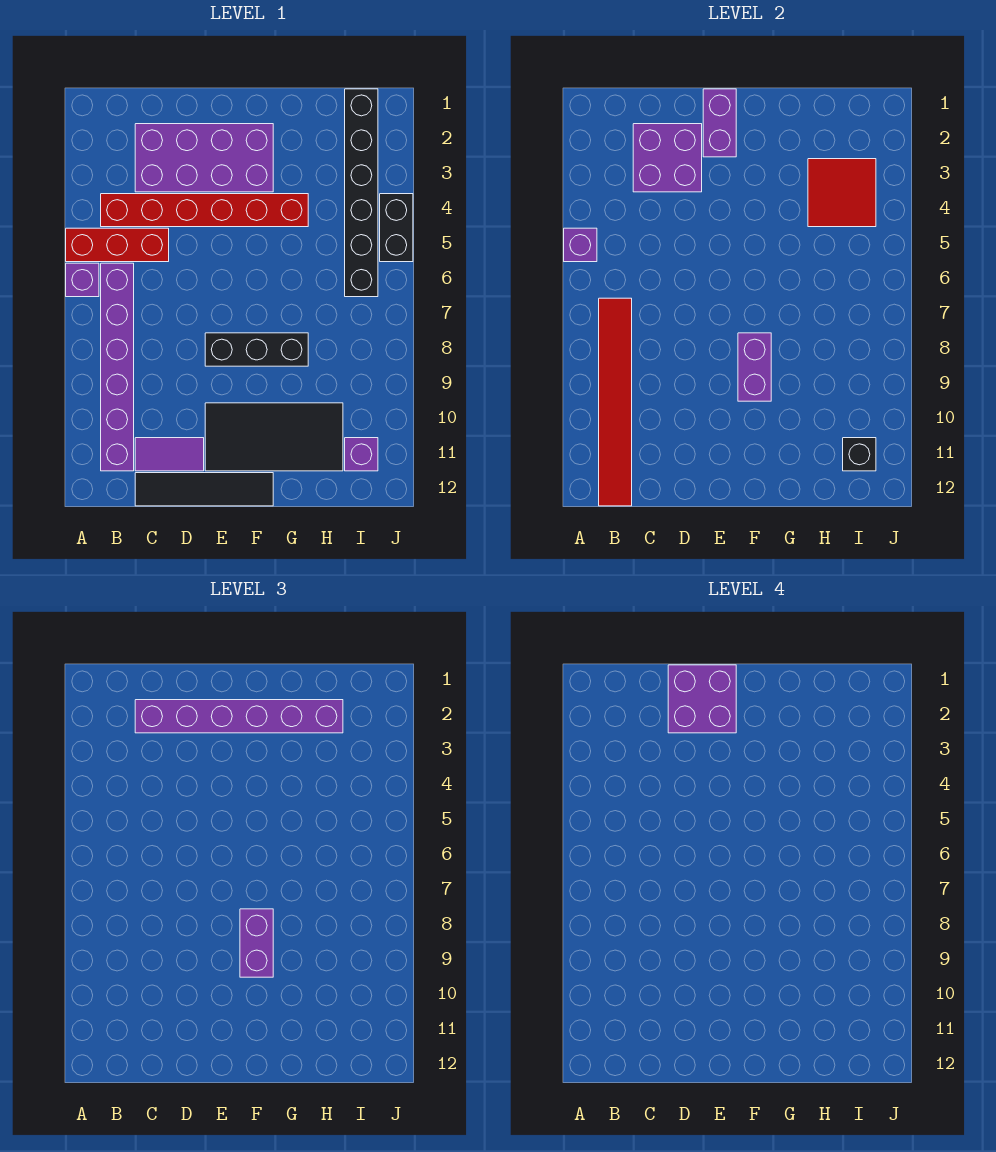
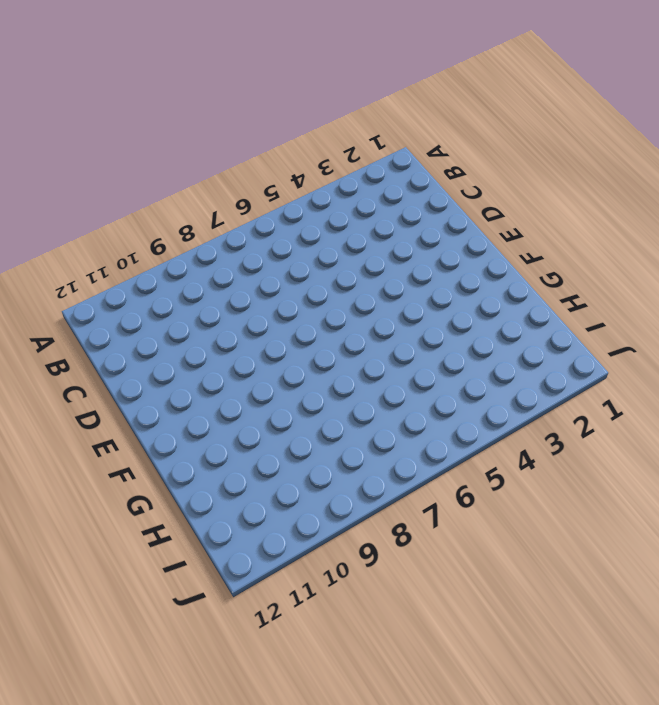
none -> red 1x3 brick [66,228,169,262]
none -> purple 1x1 brick [66,263,99,297]
none -> red 1x6 brick [101,194,308,227]

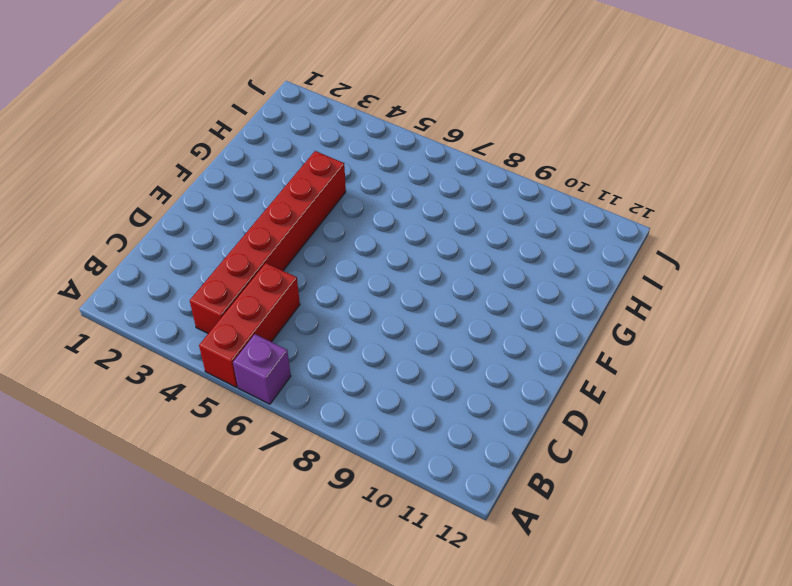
none -> purple 1x6 brick [101,263,134,471]
none -> purple 2x4 brick [135,124,273,192]
none -> purple 1x2 tile [135,438,204,471]

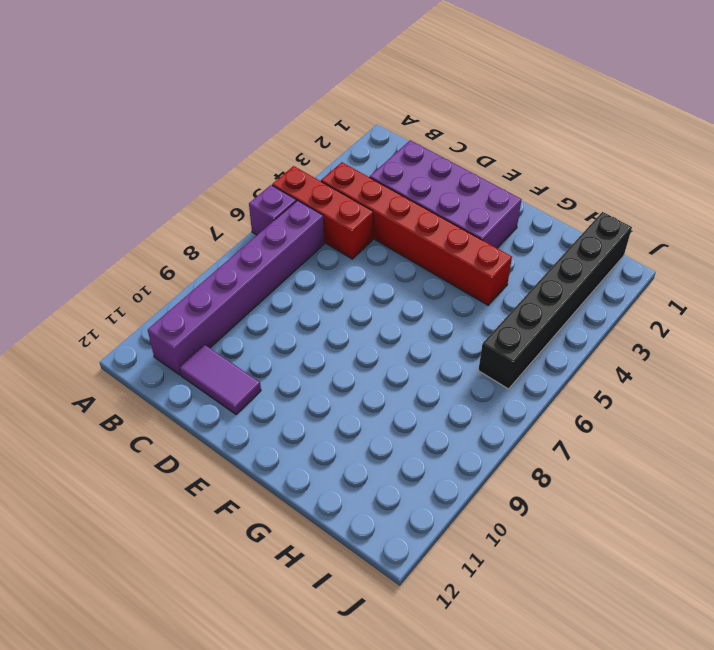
none -> black 1x4 tile [135,473,273,506]
none -> black 1x3 brick [205,333,308,366]
none -> black 2x4 tile [205,403,343,471]

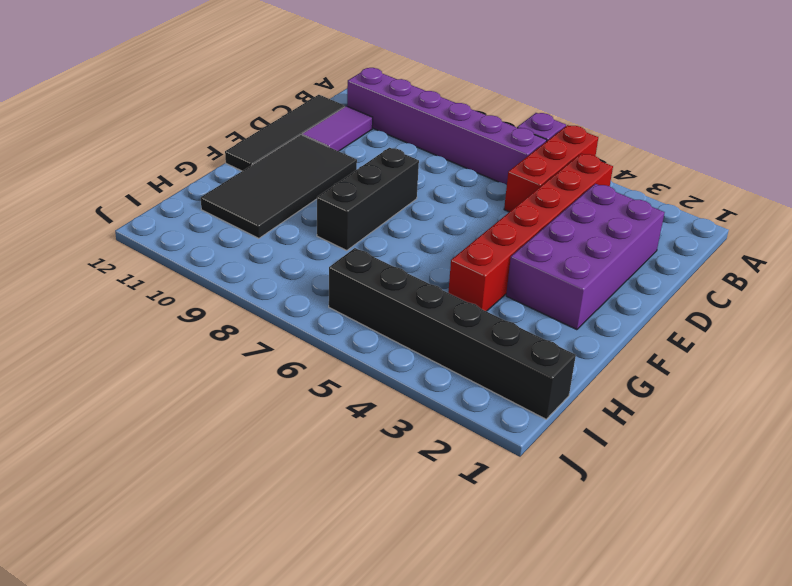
none -> purple 1x1 brick [345,438,378,471]
none -> black 1x2 brick [380,194,413,262]
none -> purple 1x1 brick [564,228,597,262]

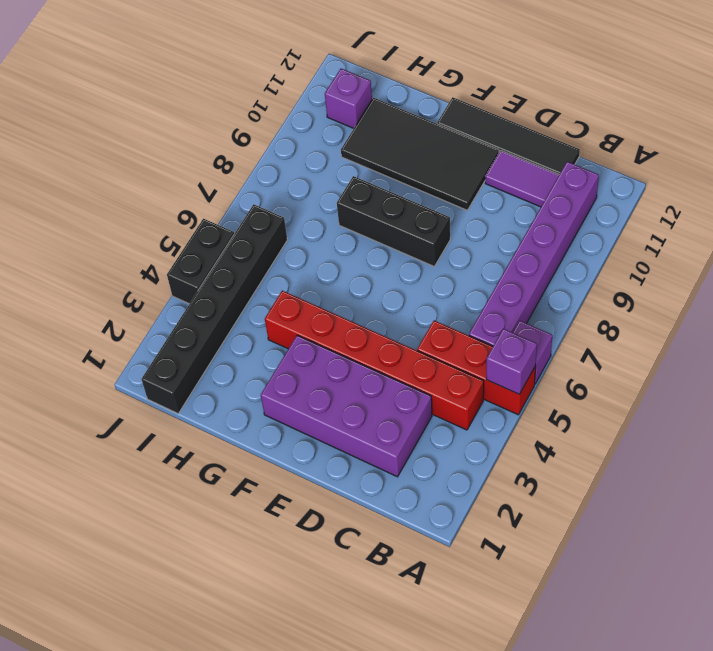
none -> red 1x6 tile [599,298,632,506]
none -> purple 2x2 brick [633,124,702,192]
none -> purple 1x2 brick [703,89,736,157]

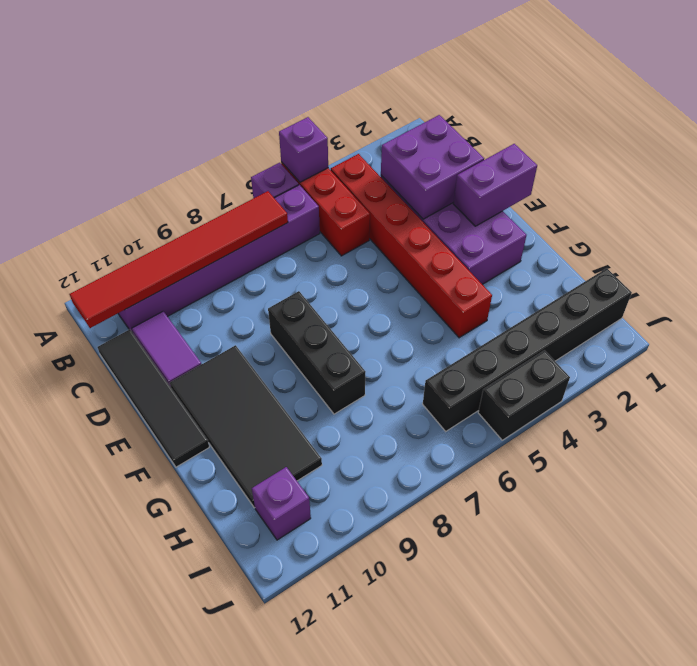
none -> purple 1x2 brick [738,333,771,401]
none -> red 2x2 tile [808,159,876,227]
none -> black 1x1 brick [843,438,876,471]

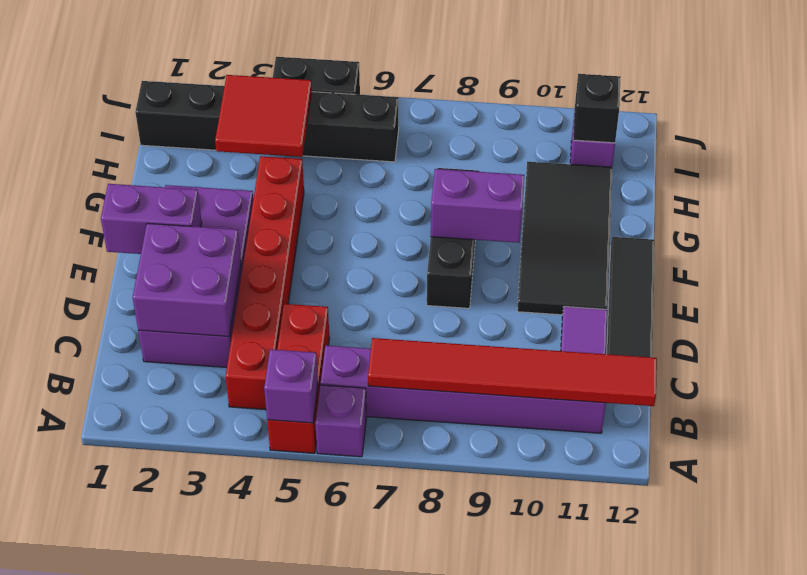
none -> purple 1x6 brick [135,700,343,733]
none -> purple 1x2 brick [240,909,273,977]
none -> purple 2x2 brick [668,665,736,733]

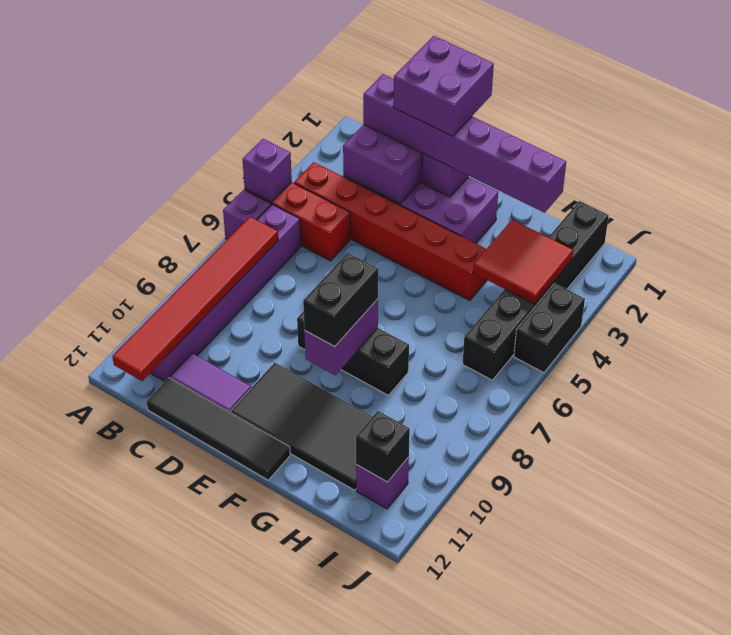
black 1x2 brick [303,253,378,346] -> purple 1x2 brick [240,909,273,977]

